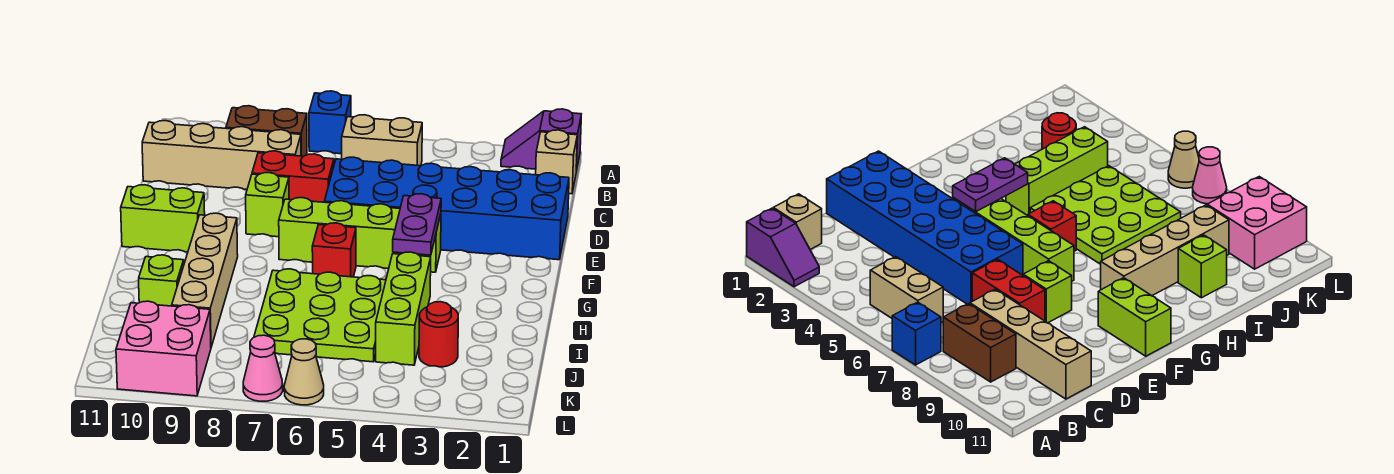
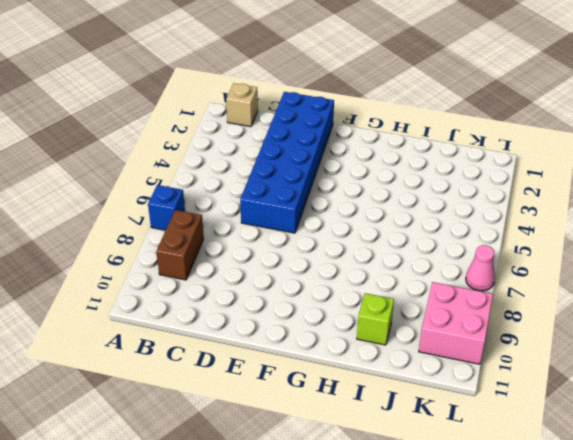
none -> purple 1x2 slope [501,109,581,172]
none -> tan 1x2 brick [342,115,422,166]
none -> tan 1x4 brick [142,121,301,190]

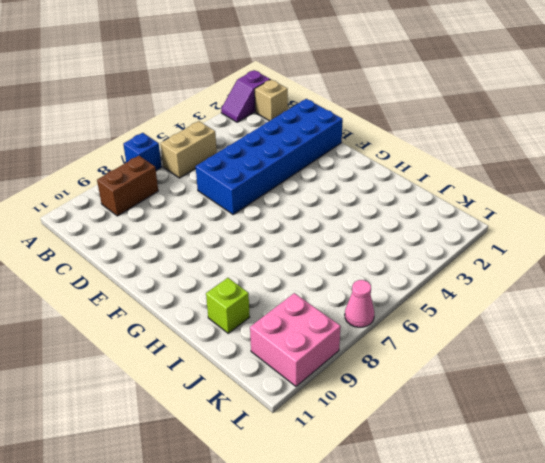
none -> tan 1x4 brick [142,121,301,190]
none -> red 1x2 brick [252,151,334,202]
none -> lime 1x1 brick [246,173,289,237]

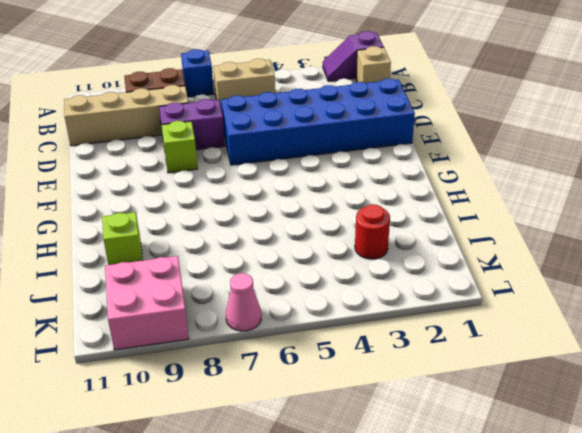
purple 1x2 brick [159,99,225,150] -> red 1x2 brick [252,151,334,202]
none -> lime 1x4 brick [279,198,441,272]
none -> lime 1x2 brick [121,185,205,252]
none -> red 1x1 brick [312,223,356,277]

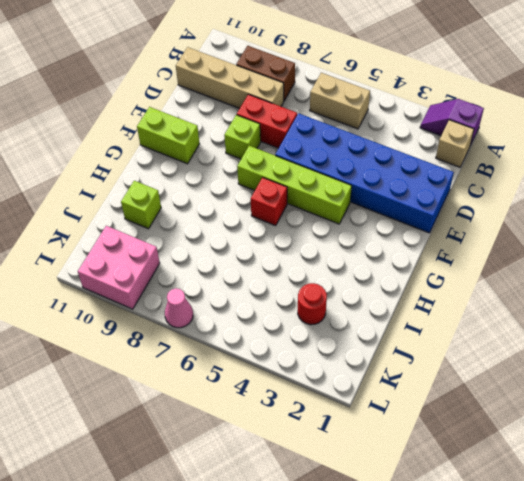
none -> blue 1x1 brick [309,91,351,154]
none -> tan 1x4 brick [172,213,238,347]
none -> lime 1x3 brick [376,252,431,365]

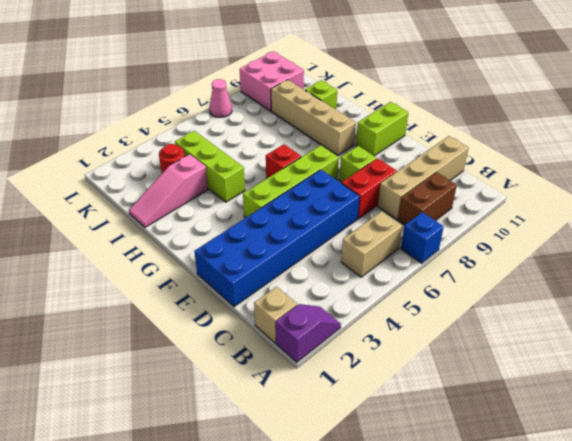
pink 1x3 slope [129,154,208,227] -> none
none -> lime 3x3 plate [254,269,386,362]
none -> tan 1x1 cone [284,339,324,405]
none -> purple 1x2 plate [393,194,441,255]

